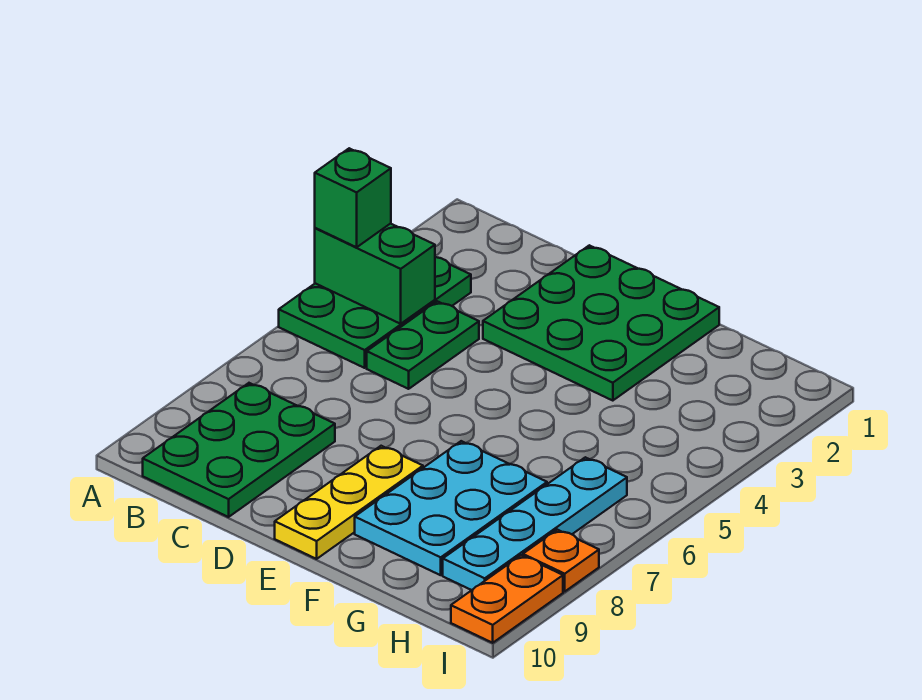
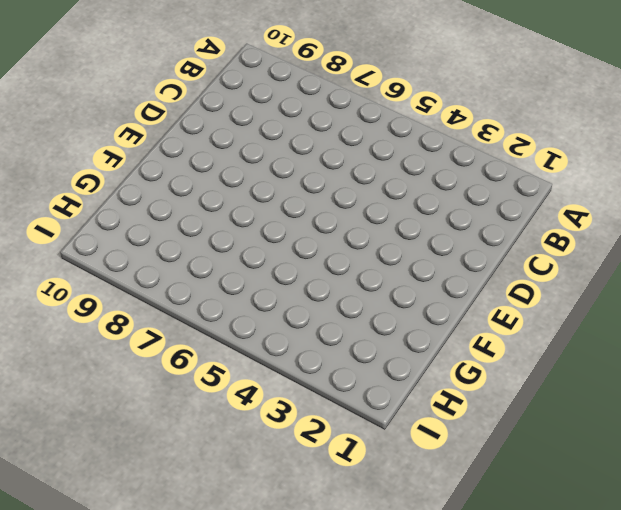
none -> green 2x3 plate [279,257,471,368]
none -> green 2x3 plate [143,383,335,517]

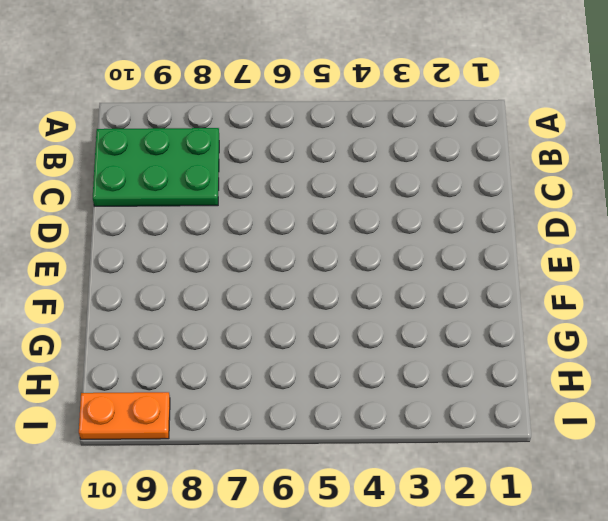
none -> green 2x3 plate [279,257,471,368]
none -> green 1x2 plate [367,301,479,389]

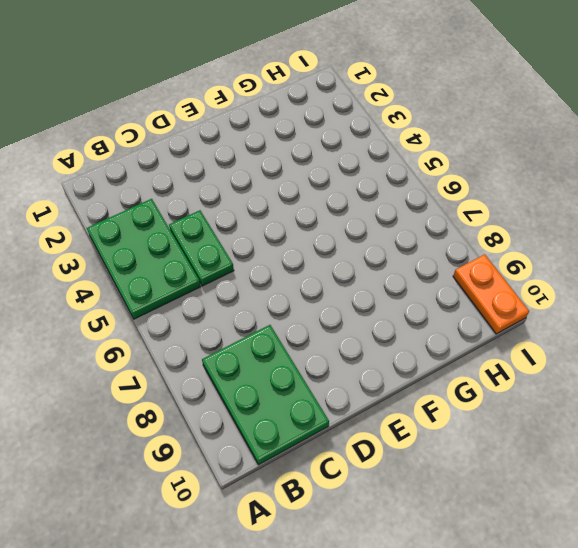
none -> green 3x3 plate [483,245,719,401]
none -> yellow 1x3 plate [275,446,423,559]

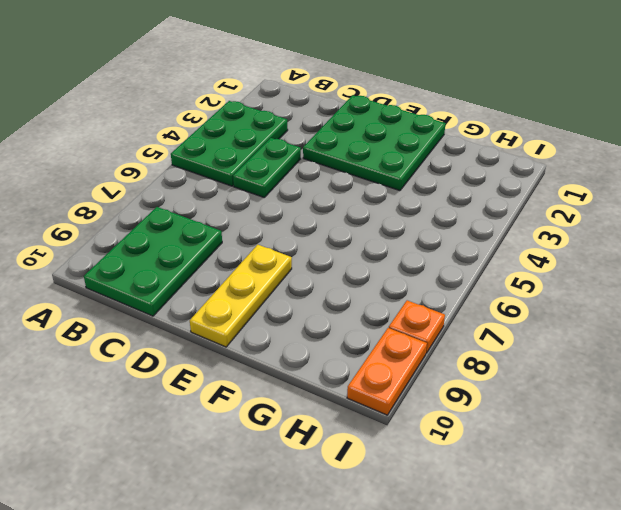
none -> cyan 2x3 plate [355,441,547,575]
none -> cyan 1x4 plate [443,457,627,590]

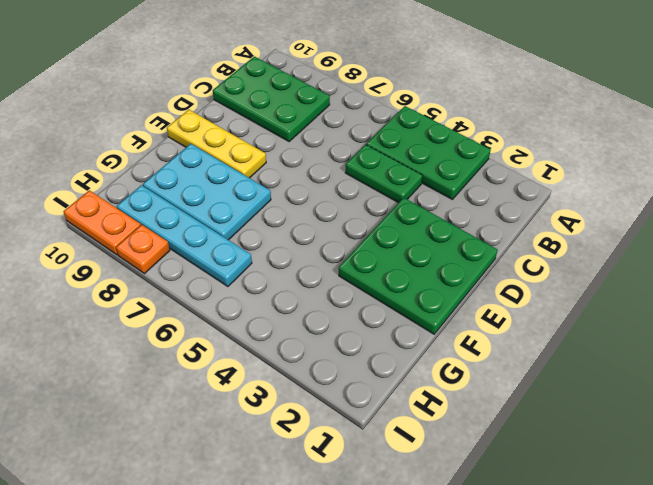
none -> green 1x2 brick [315,223,435,324]
none -> green 1x1 brick [315,148,391,247]

